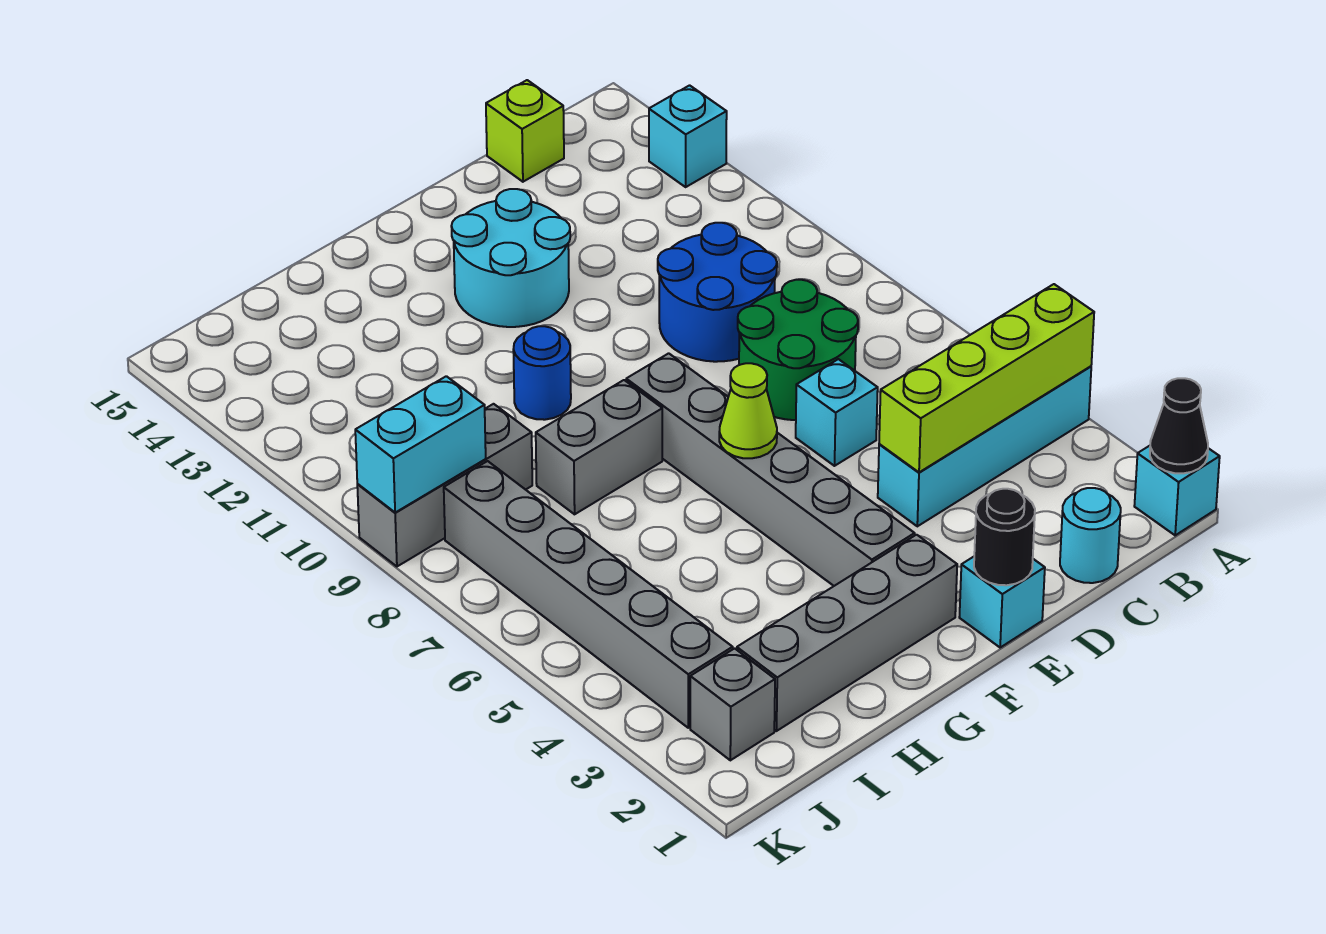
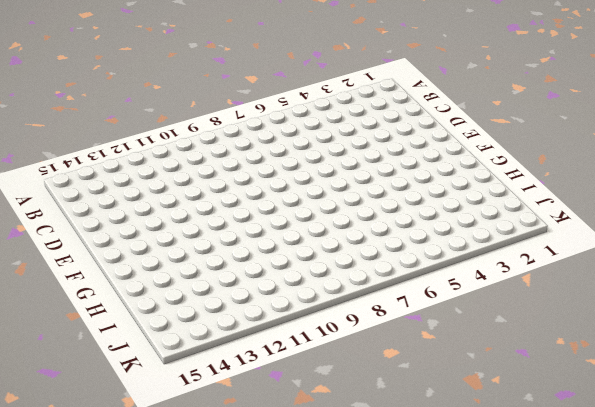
none -> cyan 1x1 brick [1134,446,1220,535]
none -> cyan 1x4 brick [878,366,1091,526]
none -> cyan 1x1 brick [649,85,727,187]

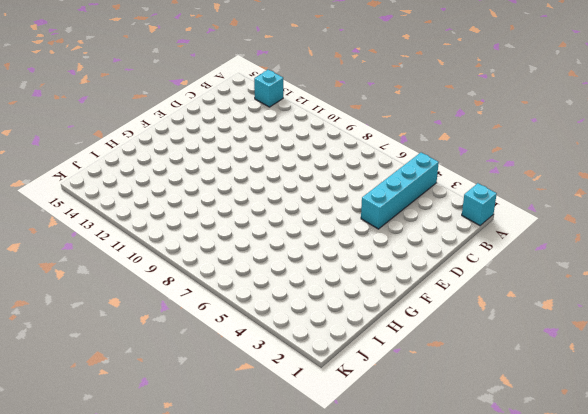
none -> cyan 1x1 round brick [1060,488,1121,583]
none -> green 2x2 round brick [738,280,858,420]
none -> blue 2x2 round brick [658,223,777,362]

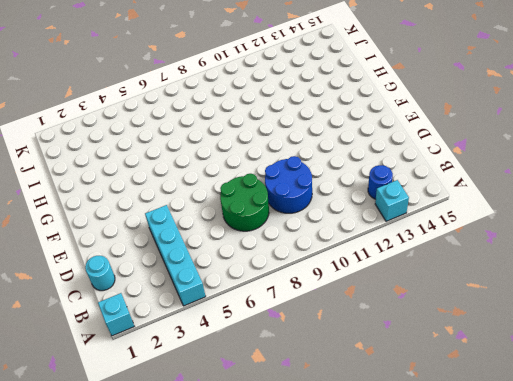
blue 1x1 round brick [368,165,393,199] -> blue 1x1 round brick moved to [513,326,571,420]
none -> lime 1x1 brick [486,80,564,182]
none -> cyan 1x1 brick [796,359,878,466]
none -> cyan 1x1 brick [959,557,1045,648]

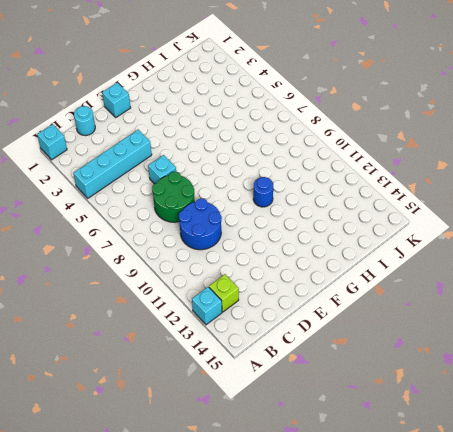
lime 1x1 brick [209,274,239,312] -> lime 1x1 brick moved to [486,80,564,182]
none -> cyan 2x2 round brick [451,189,570,327]
none -> grey 1x4 brick [737,535,957,731]
none -> grey 1x6 brick [626,353,915,586]

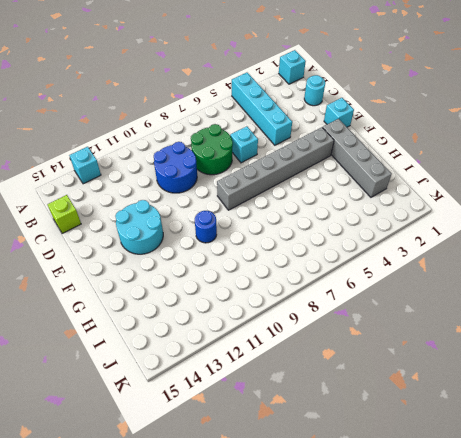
none -> grey 1x2 brick [536,380,662,514]
none -> grey 1x3 brick [357,404,532,566]
none -> grey 1x1 brick [690,648,775,760]

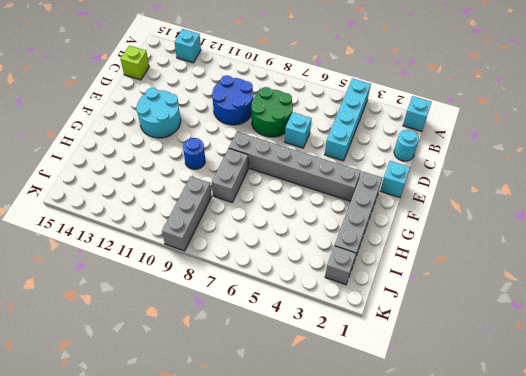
none -> grey 1x6 brick [444,461,733,728]
none -> black 1x1 cone [1150,378,1208,473]
none -> lime 1x4 brick [879,284,1094,472]

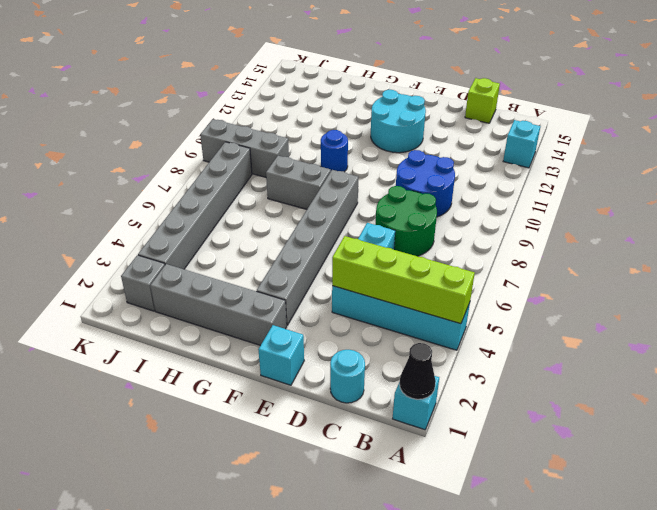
none -> black 1x1 round brick [974,489,1035,585]
none -> lime 1x1 cone [719,363,777,458]
none -> cyan 1x2 brick [355,376,486,513]

